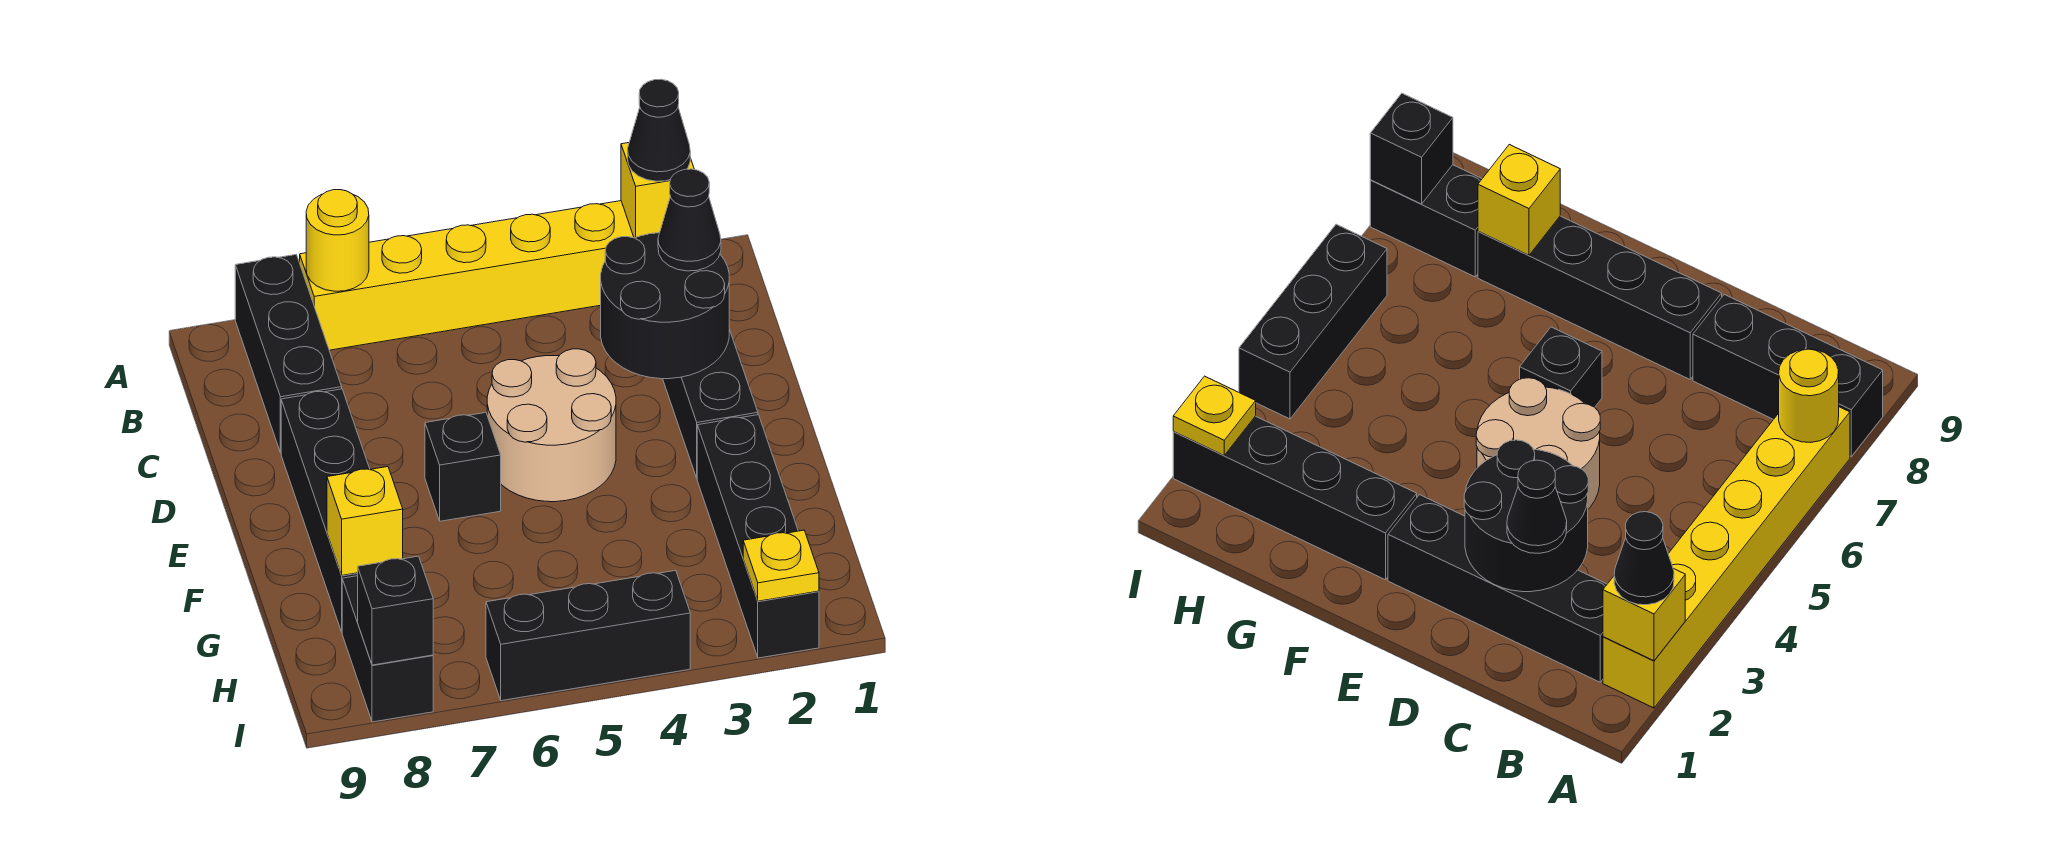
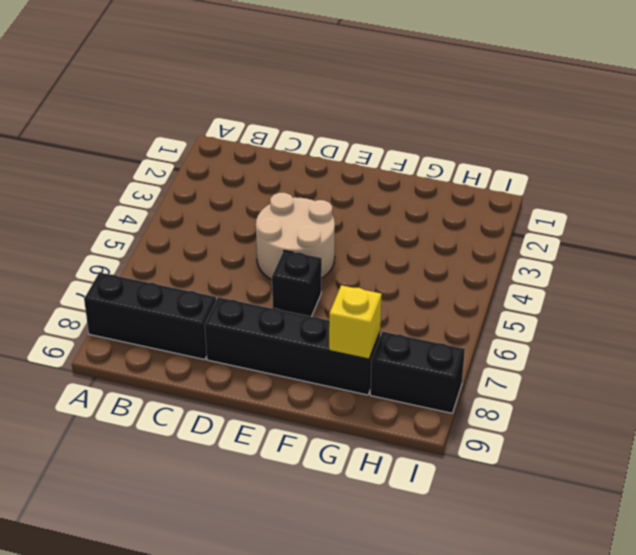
none -> yellow 1x6 brick [300,201,634,350]
none -> black 1x4 brick [663,329,758,478]
none -> black 1x4 brick [697,415,819,658]

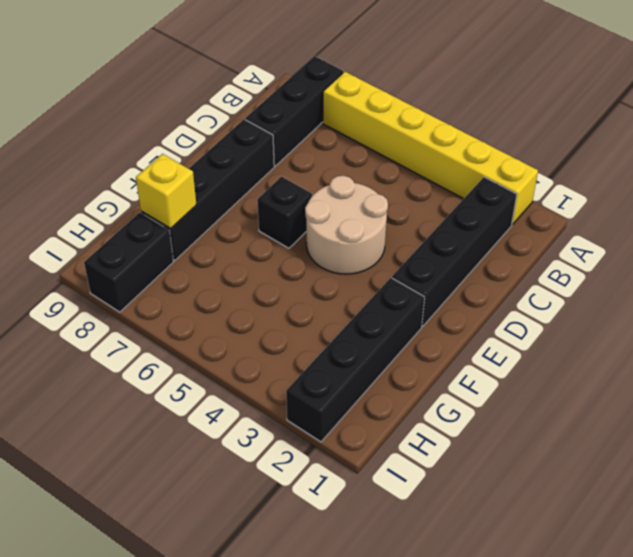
none -> black 1x3 brick [486,570,690,701]
none -> yellow 1x1 brick [621,143,695,238]
none -> yellow 1x1 round brick [306,190,369,291]

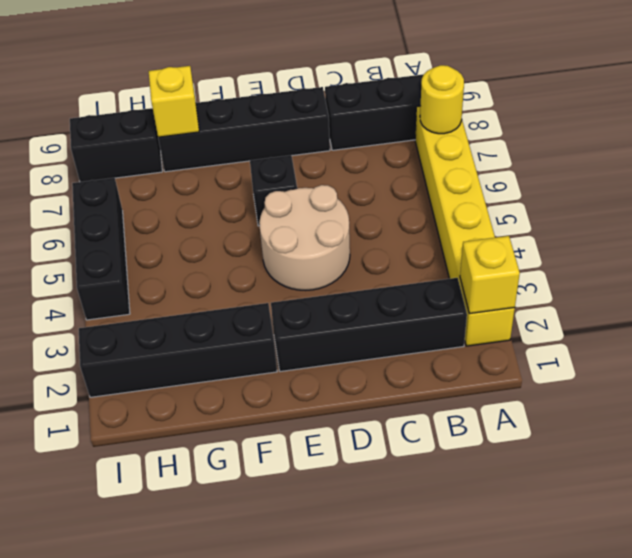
none -> black 2x2 round brick [601,233,729,379]
none -> yellow 1x1 plate [743,530,819,601]
none -> black 1x1 brick [358,556,433,665]

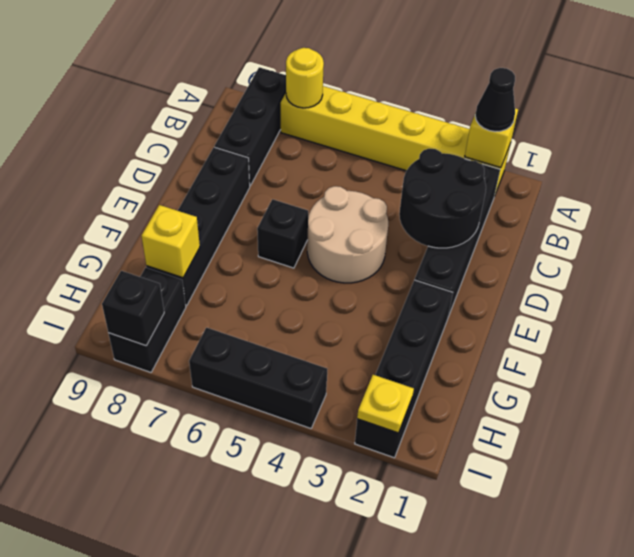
none -> black 1x1 cone [658,169,721,271]

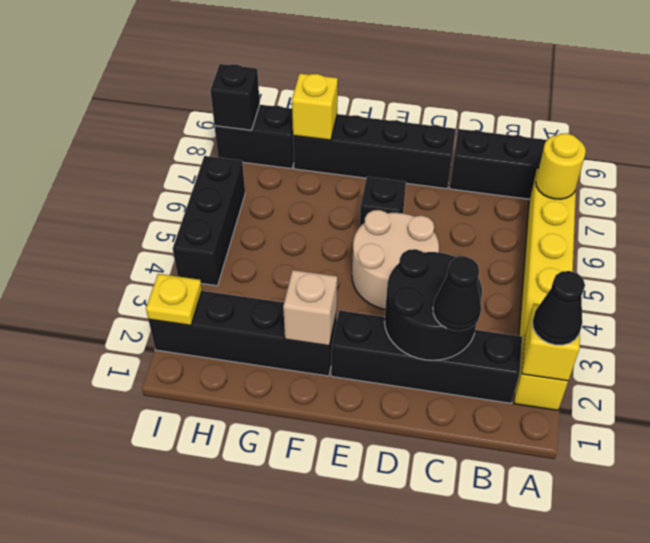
tan 1x1 brick [283,270,337,346] -> none

